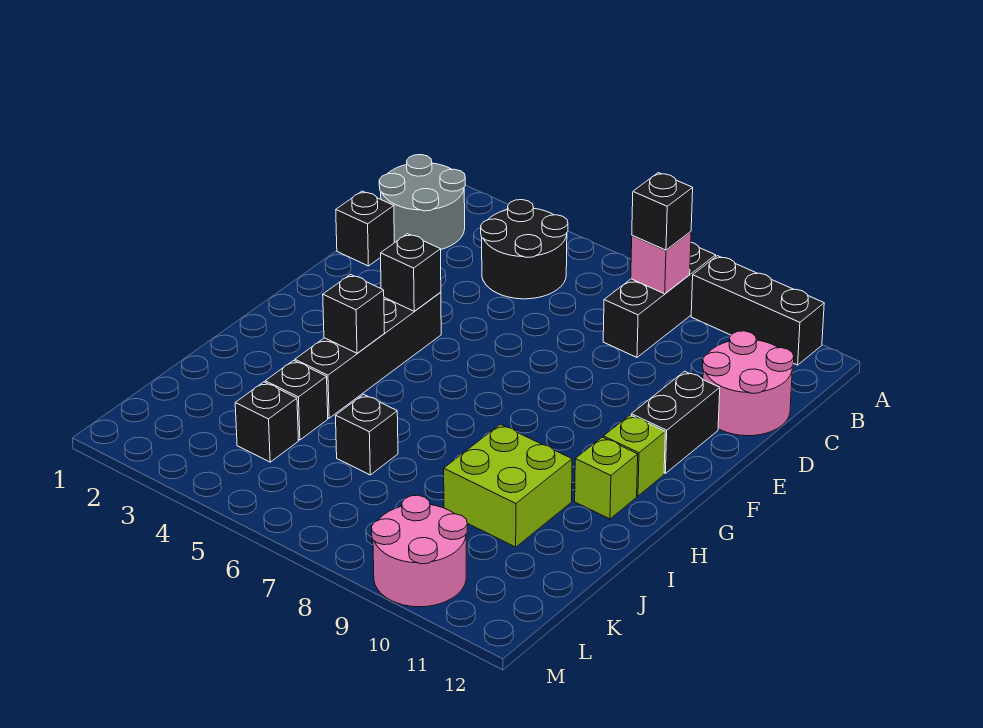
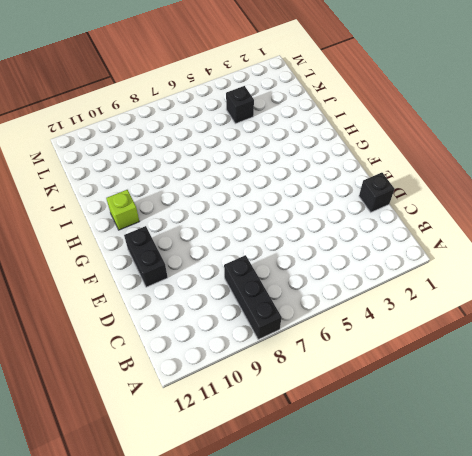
none -> black 1x3 brick [691,256,824,365]
none -> grey 2x2 round brick [379,155,465,249]
none -> black 2x2 round brick [481,200,568,299]

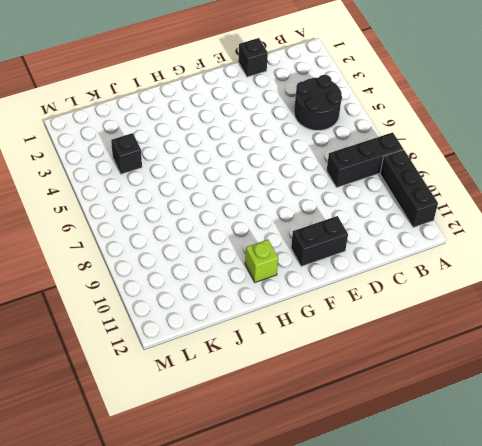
none -> grey 2x2 round brick [379,155,465,249]
none -> pink 2x2 round brick [703,331,794,436]
none -> black 1x4 brick [295,292,441,418]

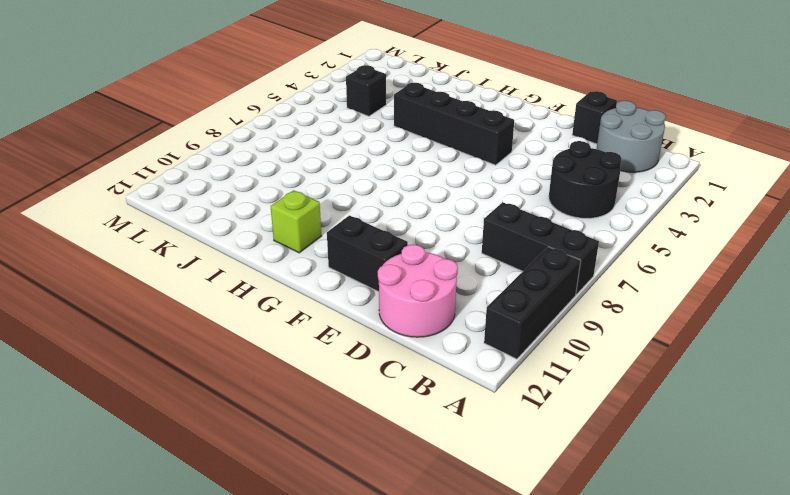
none -> lime 1x1 brick [603,415,665,496]
none -> lime 2x2 brick [444,424,572,547]
none -> black 1x1 brick [265,361,328,440]

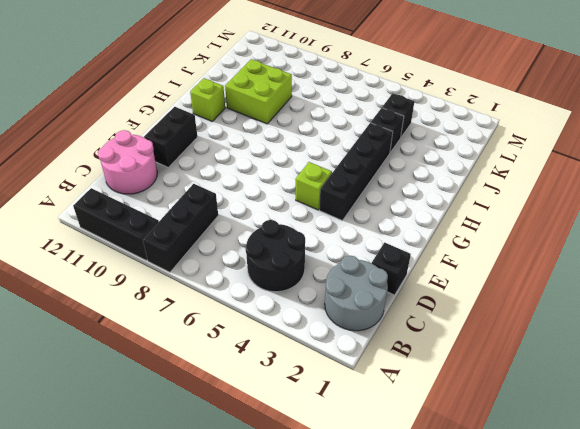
lime 1x1 brick [296,162,332,210] -> lime 1x1 brick moved to [603,415,665,496]
none -> black 1x1 brick [336,394,398,475]
none -> pink 2x2 round brick [372,495,467,607]
none -> pink 1x1 brick [631,232,691,294]

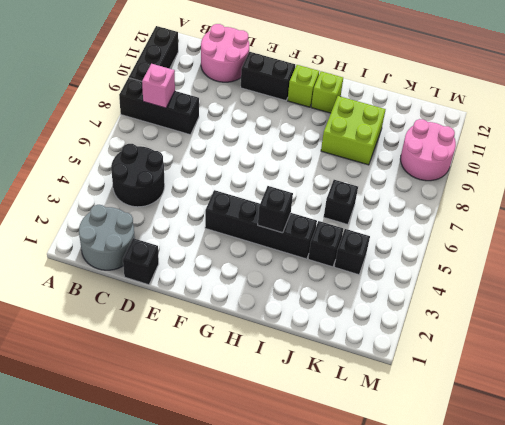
none -> black 1x1 brick [381,234,441,311]
none -> black 1x1 brick [632,173,693,250]

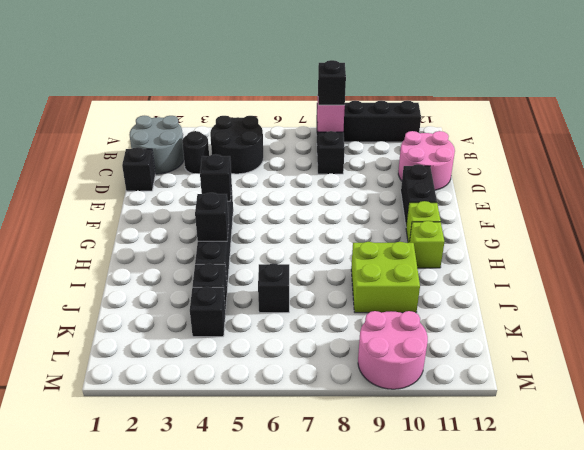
black 1x1 round brick [182,131,209,174] -> none

